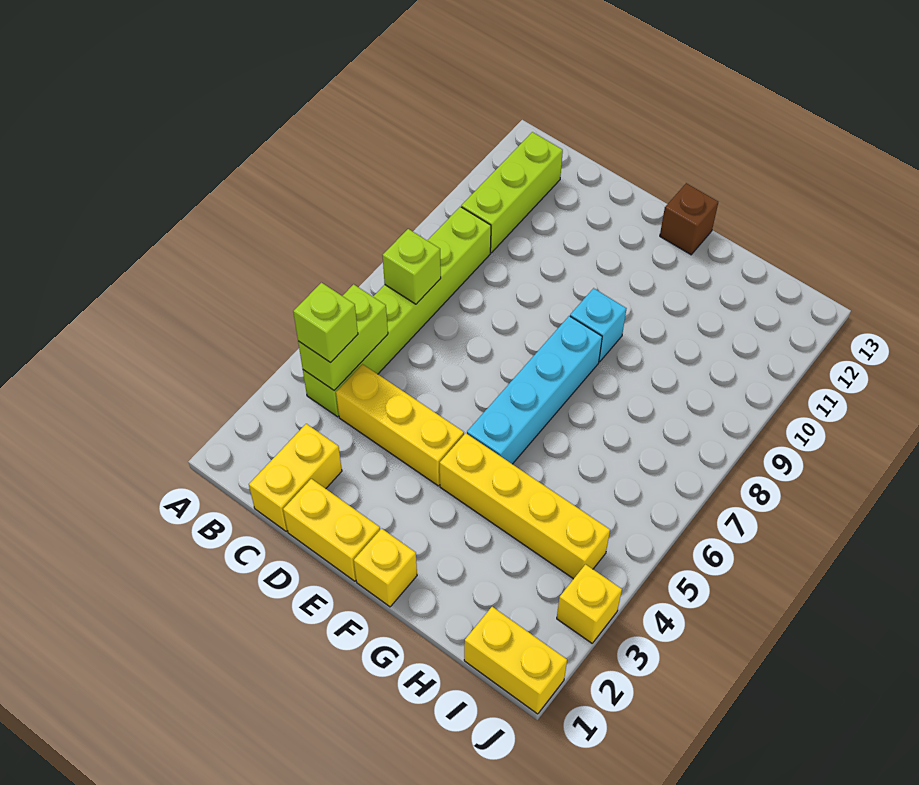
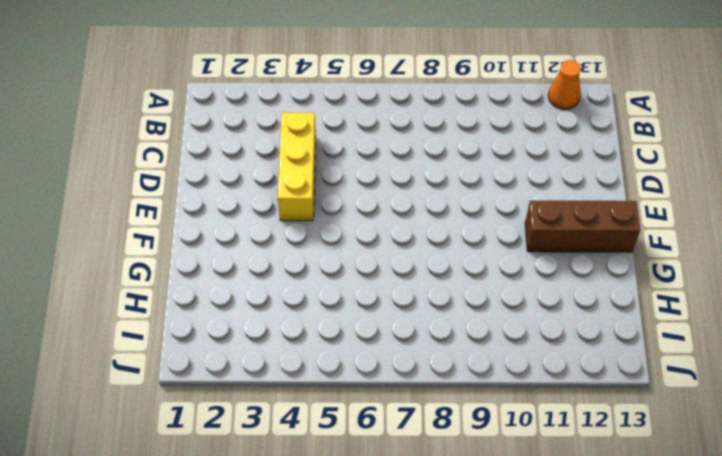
orange 1x1 cone [548,60,581,109] -> none
brown 1x3 brick [525,201,640,252] -> brown 1x1 brick [660,183,718,255]
none -> lime 1x6 brick [303,207,491,417]
none -> lime 1x3 brick [461,132,563,253]
none -> yellow 1x2 brick [249,424,342,531]

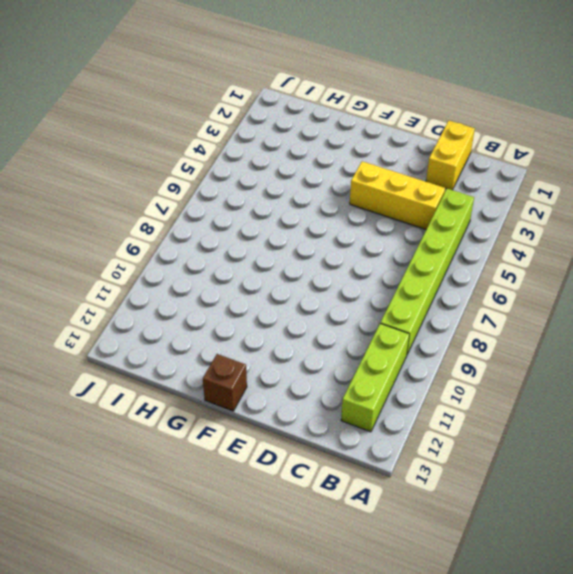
none -> yellow 1x2 brick [283,479,380,581]
none -> yellow 1x1 brick [354,528,417,607]
none -> yellow 1x4 brick [440,433,610,579]

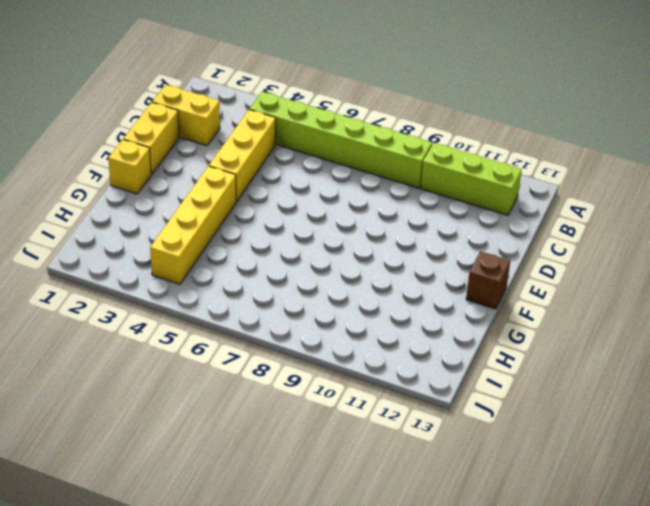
none -> cyan 1x4 brick [467,316,602,464]
none -> cyan 1x1 brick [570,288,626,362]
none -> yellow 1x2 brick [464,607,567,714]

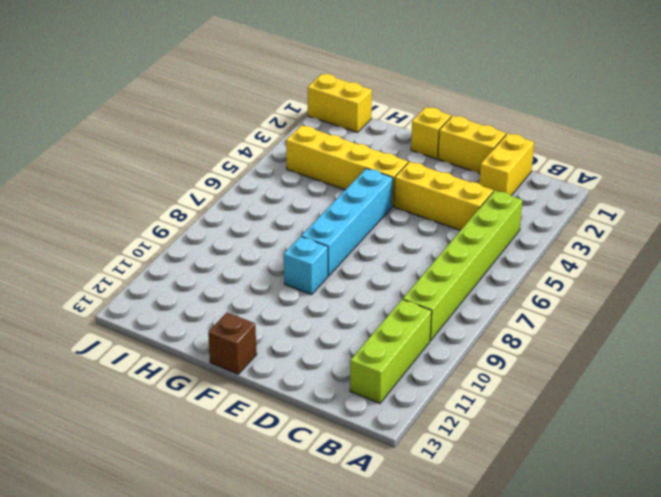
none -> yellow 1x1 brick [557,564,622,643]
none -> lime 1x2 brick [298,284,388,390]
none -> lime 1x1 brick [383,229,441,304]

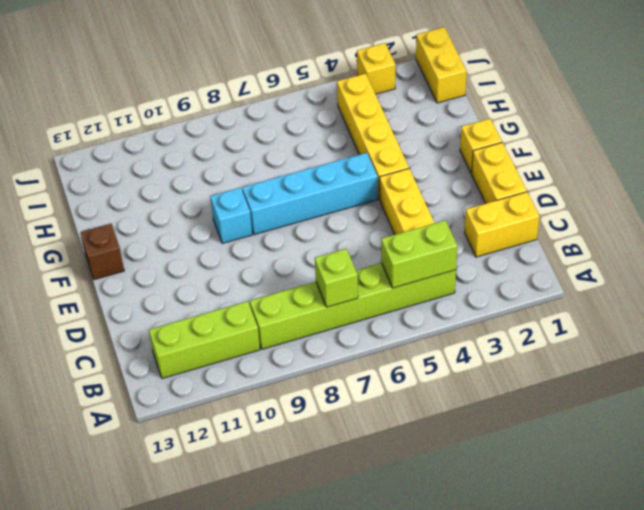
none -> lime 1x1 brick [293,283,358,363]

